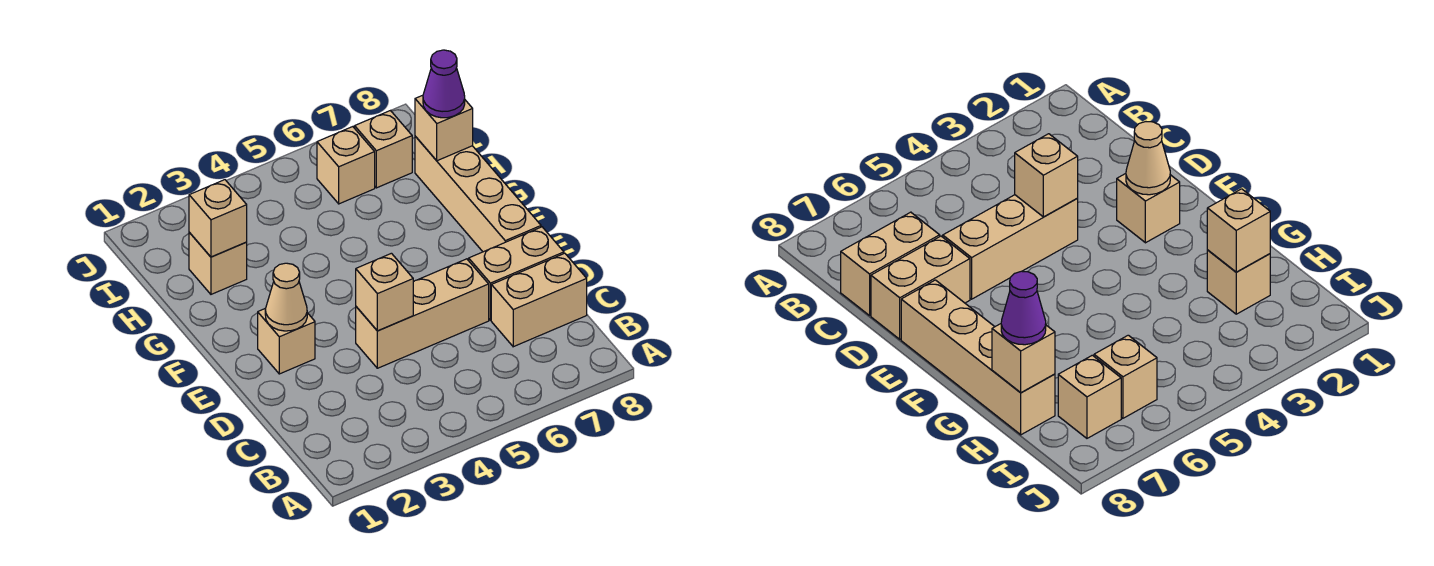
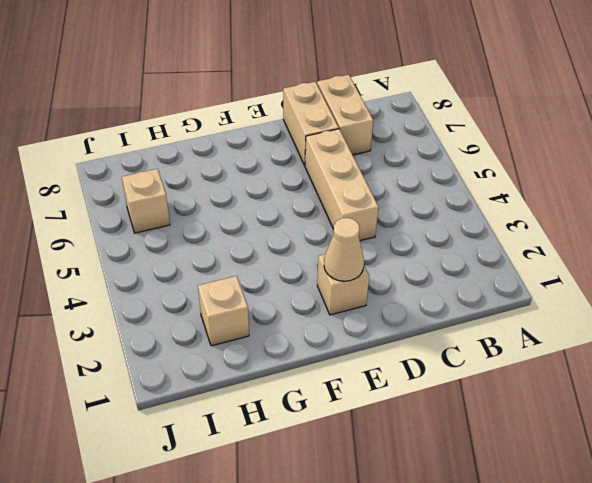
none -> tan 1x4 brick [415,136,541,252]
none -> tan 1x1 brick [355,110,412,188]
none -> tan 1x1 brick [356,253,413,331]

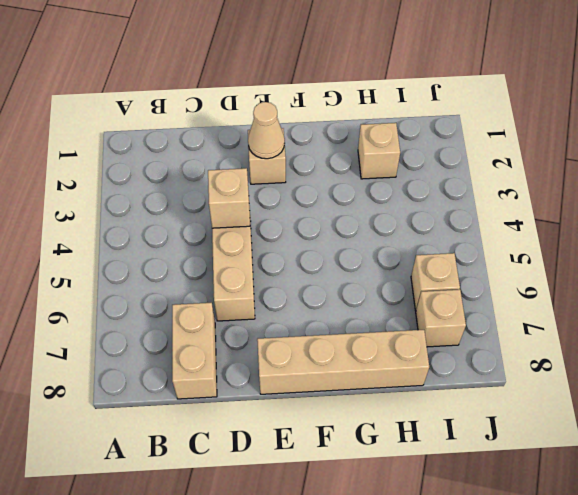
none -> tan 1x2 brick [469,227,564,320]
none -> tan 1x1 brick [189,180,247,257]
none -> tan 1x1 brick [415,95,473,161]

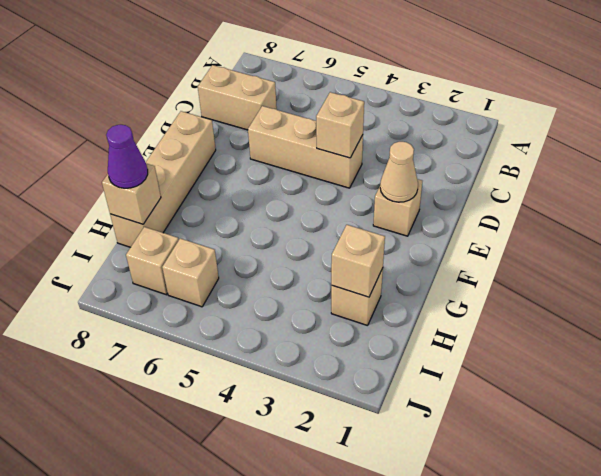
none -> tan 1x2 brick [469,227,564,320]

